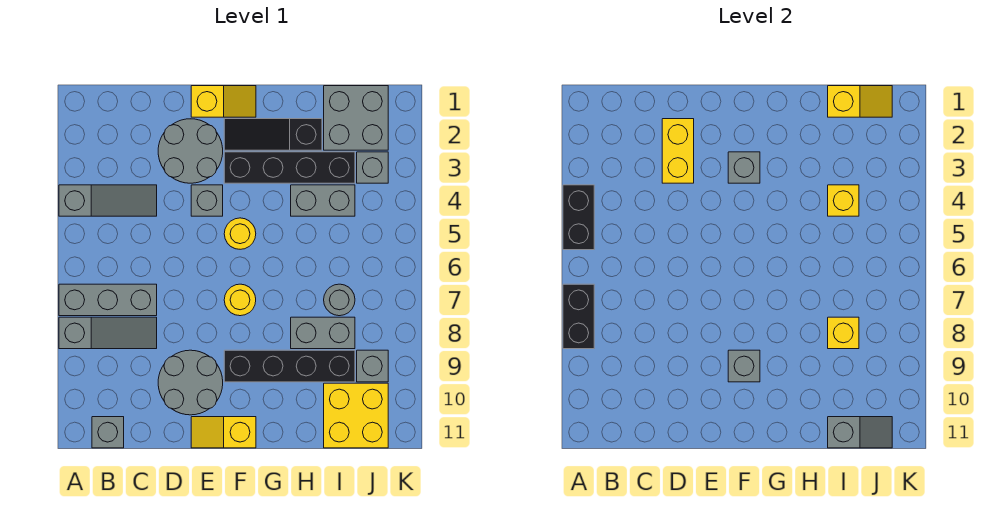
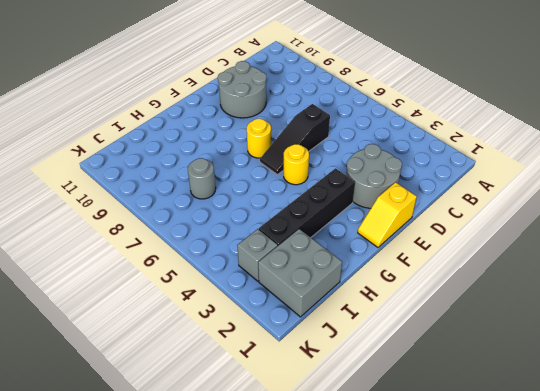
black 1x3 slope [260,104,330,175] -> black 1x3 slope turned to [224,119,322,150]
none -> grey 1x3 slope [59,185,157,216]
none -> grey 1x3 brick [59,284,157,316]
none -> grey 1x3 slope [59,317,157,349]
none -> grey 1x1 brick [92,417,124,448]

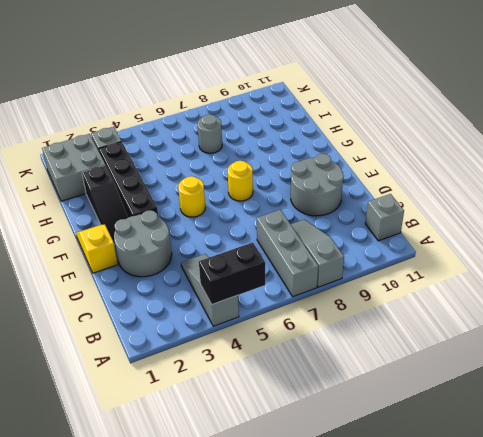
none -> grey 1x1 brick [191,185,223,216]
none -> yellow 1x2 slope [191,417,256,448]
none -> black 1x4 brick [224,350,355,382]
none -> grey 1x2 brick [291,185,355,216]

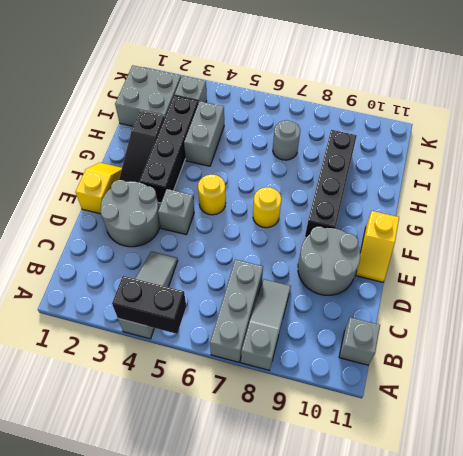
none -> grey 1x2 brick [291,317,355,349]
none -> yellow 2x2 brick [324,383,388,448]
none -> grey 1x1 brick [357,350,388,382]
none -> black 1x2 brick [563,284,594,349]

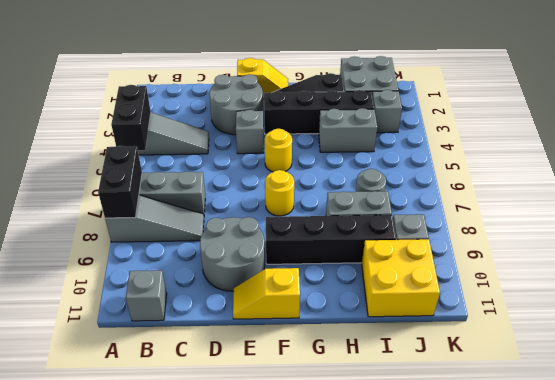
none -> yellow 1x2 brick [662,119,694,183]
none -> grey 1x1 brick [728,152,760,183]
none -> grey 1x1 brick [728,350,760,382]
none -> yellow 1x2 slope [828,86,892,117]

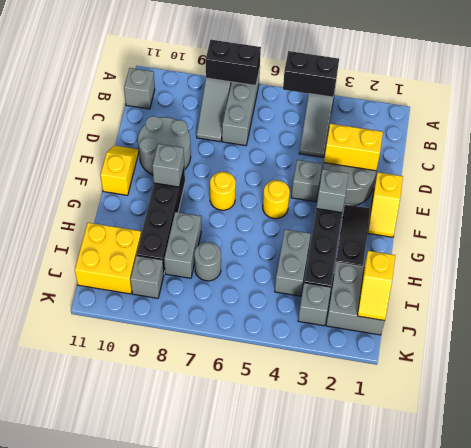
none -> yellow 1x1 brick [828,185,859,216]
none -> yellow 1x1 brick [828,317,859,349]
none -> grey 1x2 slope [828,417,892,448]

